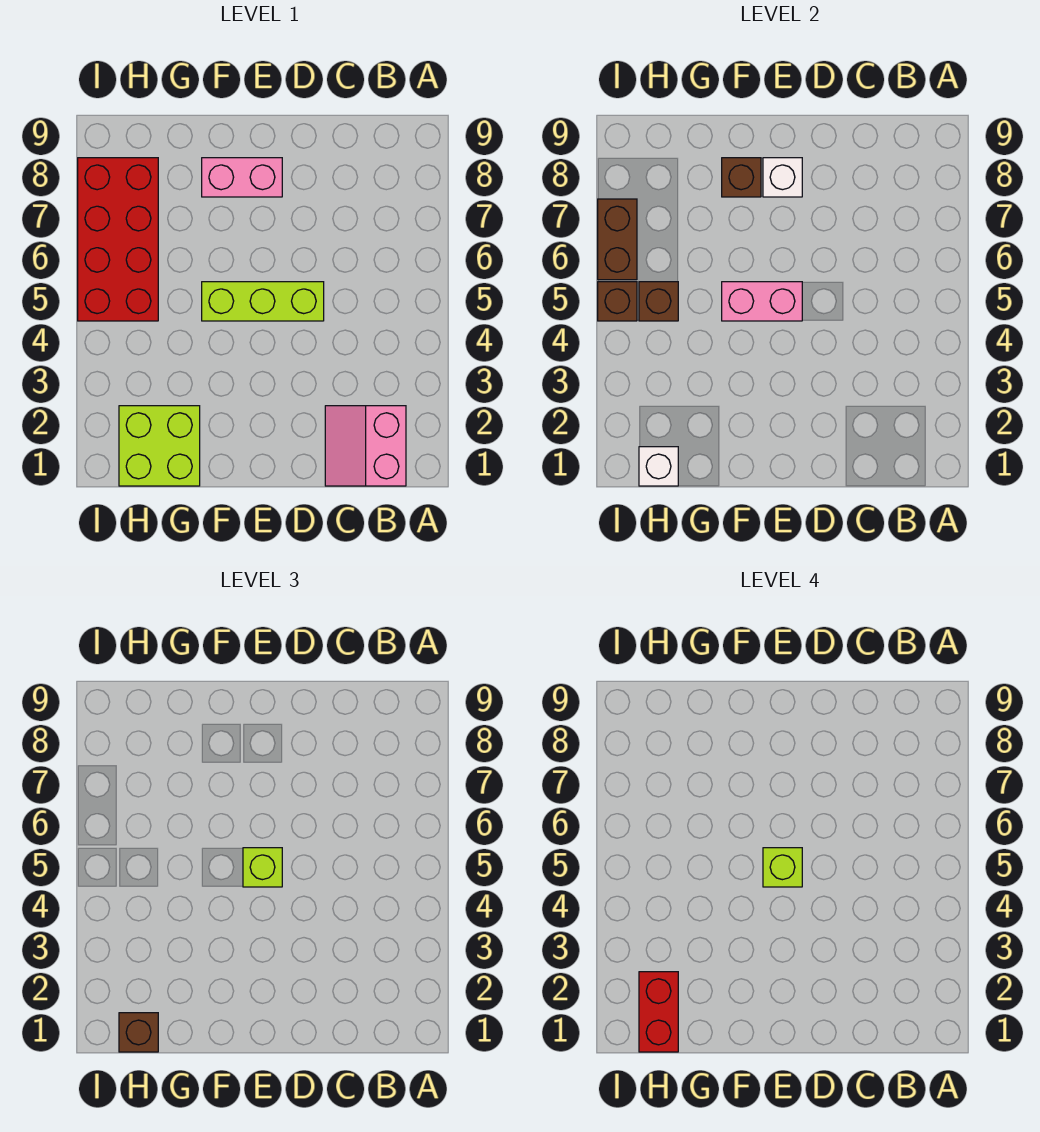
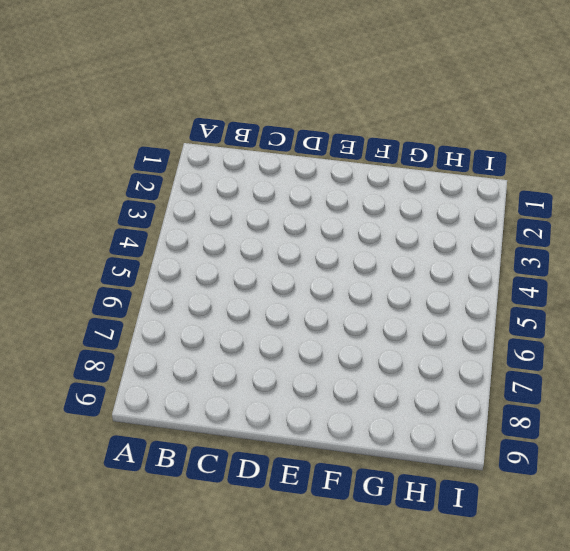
none -> pink 2x2 slope [325,406,406,486]
none -> lime 1x3 brick [202,282,324,321]
none -> pink 1x2 brick [202,158,282,197]

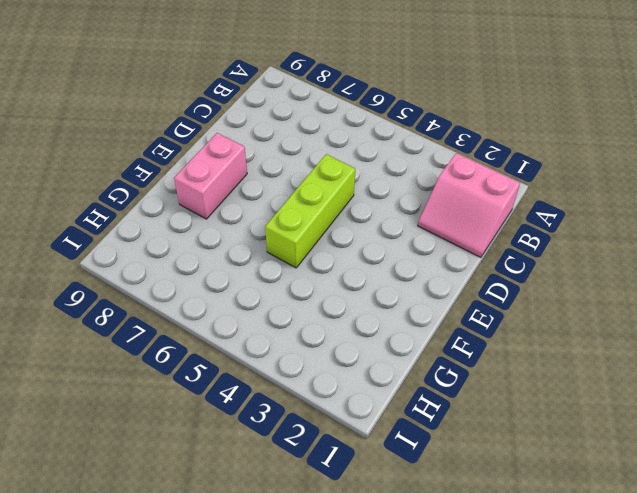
none -> lime 2x2 brick [119,406,200,486]
none -> red 2x4 brick [78,158,158,321]
none -> pink 1x2 brick [722,282,802,321]

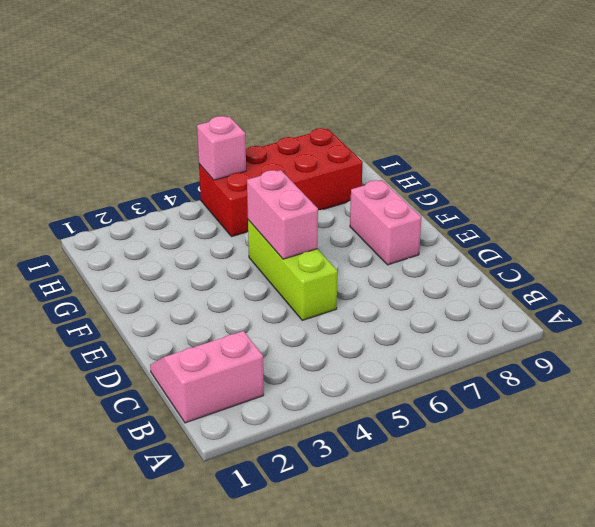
pink 1x1 brick [197,116,246,180] -> brown 1x1 brick [598,282,637,321]
none -> lime 2x2 brick [119,406,200,486]
none -> white 1x1 brick [763,158,802,197]
none -> brown 1x1 brick [722,158,761,197]

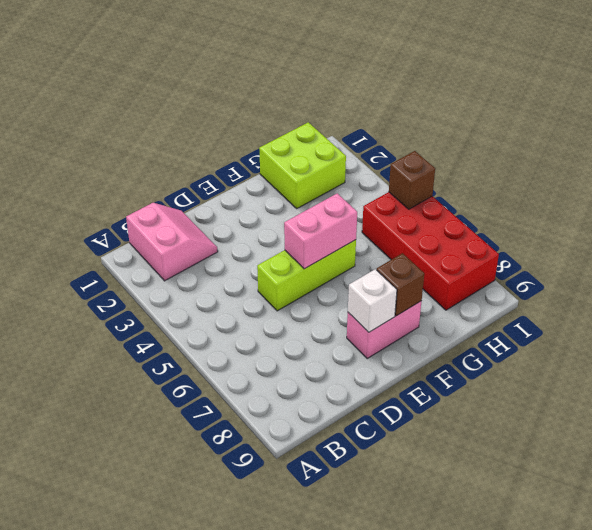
none -> white 1x1 brick [639,447,678,486]
none -> brown 1x1 brick [639,282,678,321]
none -> brown 1x2 brick [598,199,637,280]

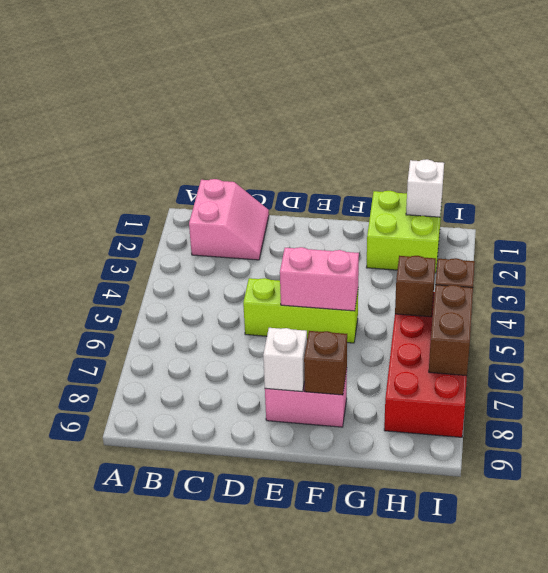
none -> lime 1x1 brick [243,848,282,887]
none -> brown 1x1 brick [119,1013,158,1052]
none -> lime 1x1 brick [763,848,802,887]

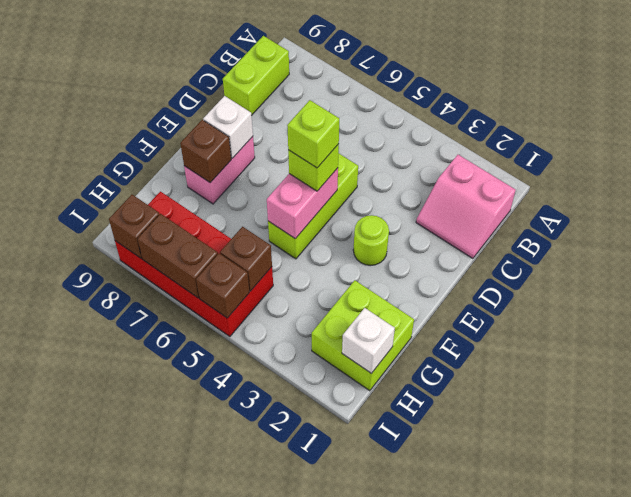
lime 1x2 brick [223,36,289,115] -> none
lime 1x1 round brick [353,215,389,266] -> none
brown 1x1 brick [109,195,160,258] -> brown 1x1 brick moved to [119,1013,158,1052]
none -> red 1x2 brick [639,972,678,1052]

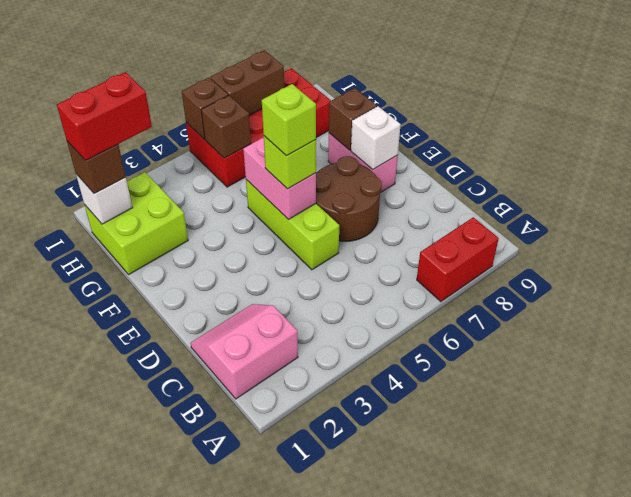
red 1x2 brick [417,217,499,302] -> none
brown 2x2 round brick [316,156,382,241] -> none

